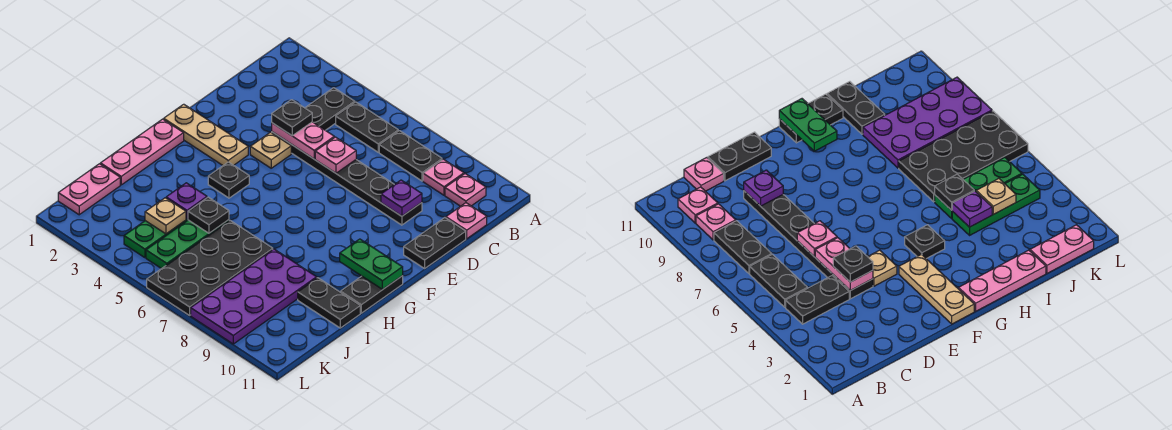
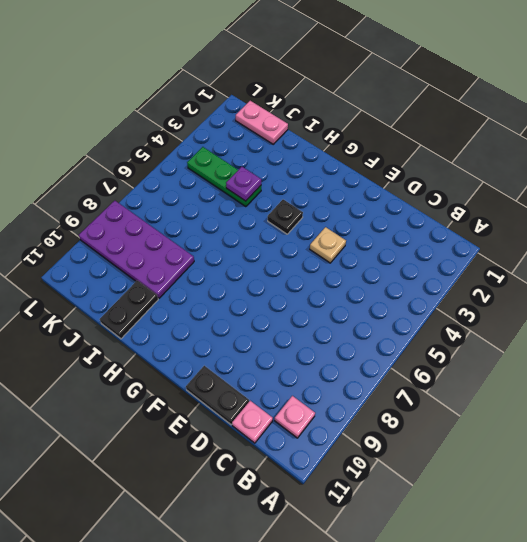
none -> black 1x2 plate [305,88,355,130]
none -> black 1x2 plate [336,102,398,152]
none -> black 1x2 plate [379,131,442,181]

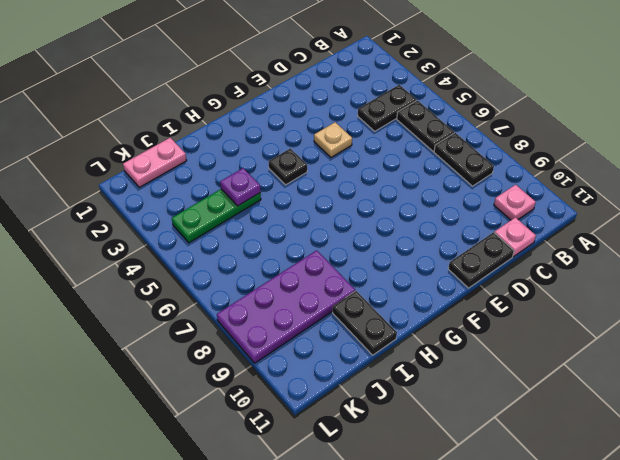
none -> pink 1x1 plate [423,159,464,195]
none -> black 1x6 plate [272,132,422,225]
none -> tan 1x3 plate [164,104,248,165]

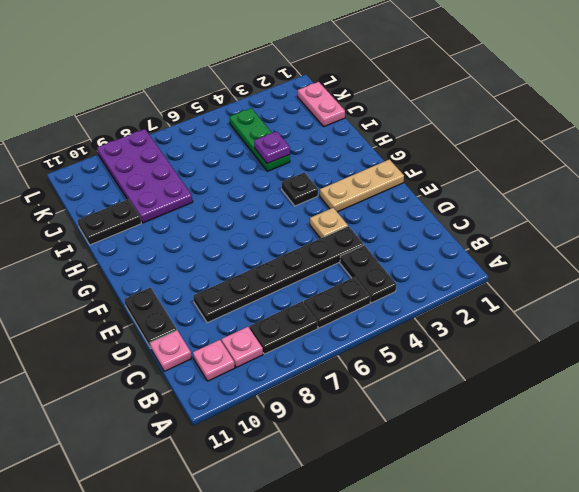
none -> pink 1x3 plate [100,119,184,185]
none -> black 1x2 plate [341,276,403,313]
none -> green 1x3 plate [146,220,229,269]

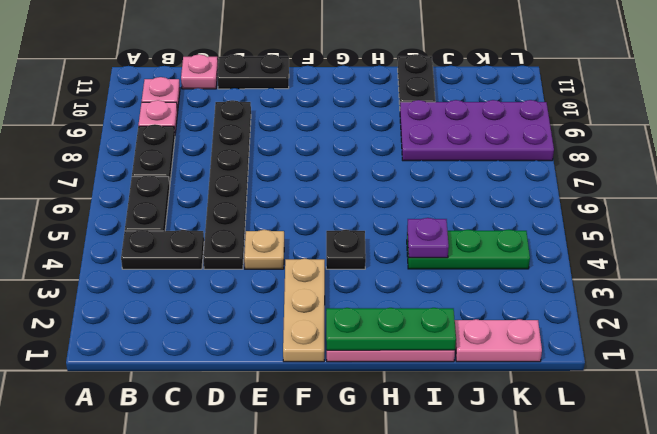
green 1x3 plate [326,308,456,350] -> green 1x3 plate moved to [146,220,229,269]
none -> black 1x2 plate [341,276,403,313]
none -> black 2x4 plate [147,221,273,315]
none -> pink 1x2 plate [272,122,334,159]

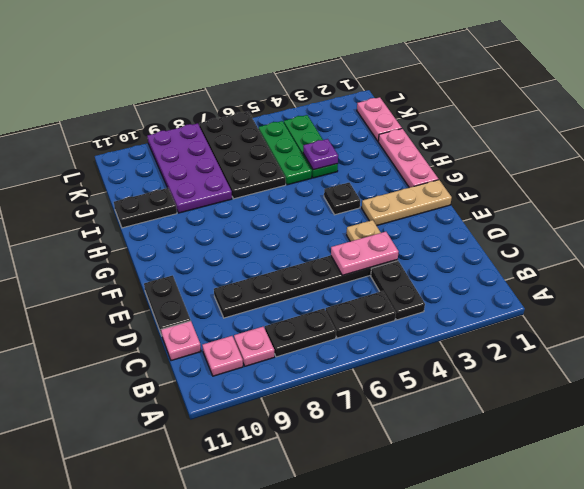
none -> black 1x2 plate [341,276,403,313]
none -> pink 1x1 plate [315,137,356,173]
none -> purple 1x1 plate [381,180,422,216]

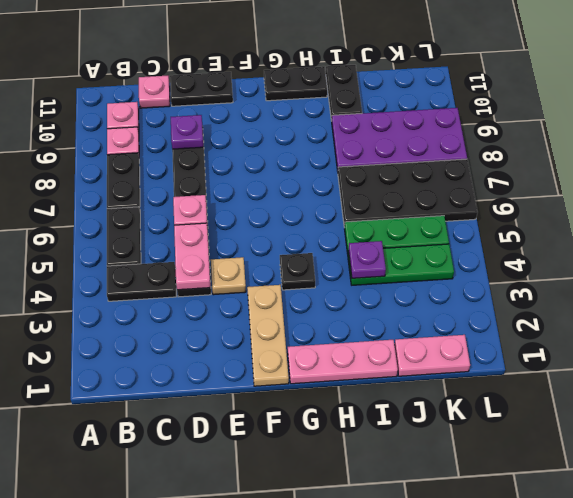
none -> green 1x2 plate [340,239,403,289]
none -> black 1x1 plate [188,197,229,233]
none -> tan 1x1 plate [145,198,186,234]

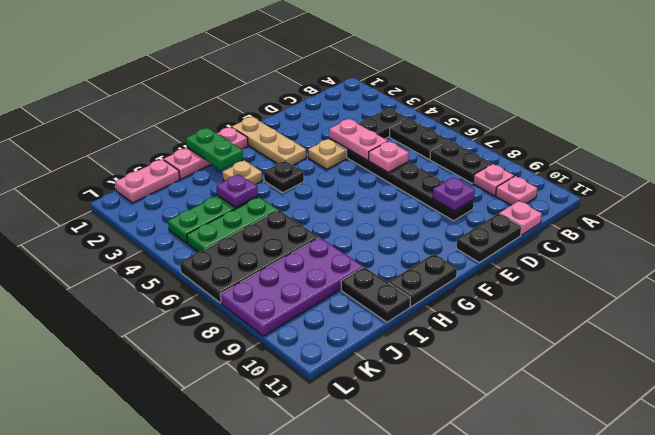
green 1x2 plate [186,128,243,170] -> green 1x2 plate moved to [340,239,403,289]
tan 1x1 plate [222,161,262,185] -> tan 1x1 plate moved to [145,198,186,234]
none -> black 1x1 plate [188,197,229,233]
none -> black 1x1 plate [272,100,312,136]

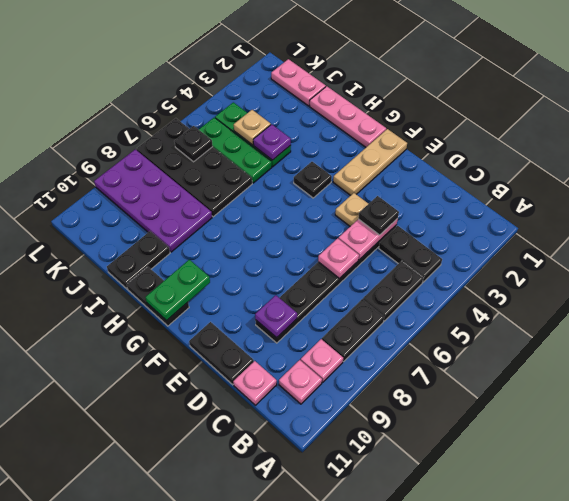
black 1x1 plate [174,126,213,162] -> black 1x1 plate moved to [188,197,229,233]

